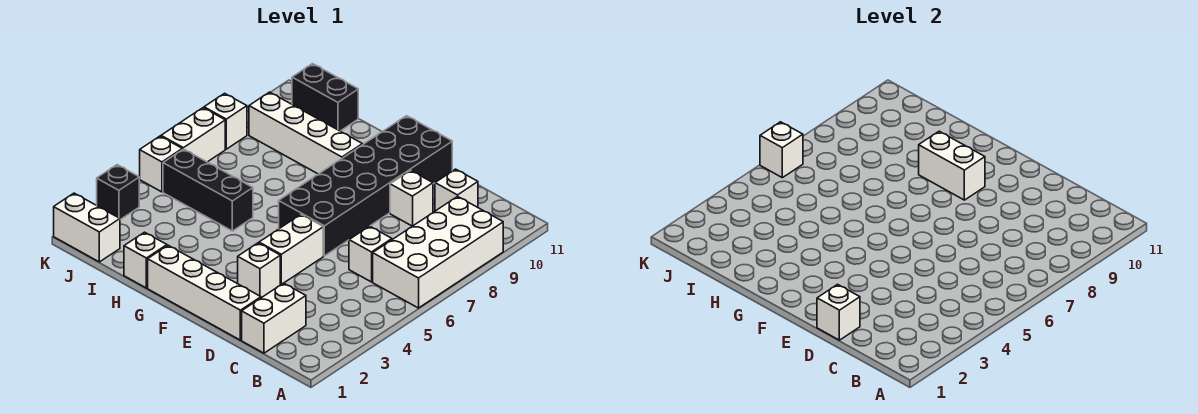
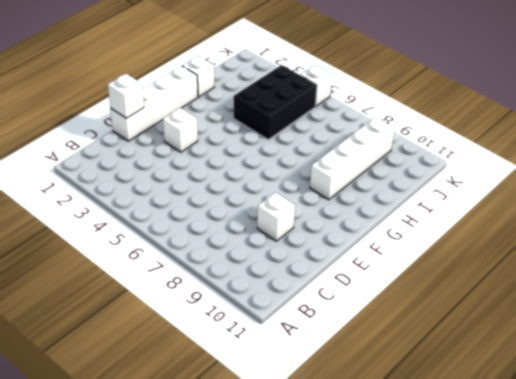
black 2x3 brick [234,65,317,140] -> black 1x3 brick [163,149,253,231]
none -> white 2x4 brick [373,196,503,308]
none -> white 1x2 brick [242,283,306,353]
none -> white 1x1 brick [349,226,392,282]

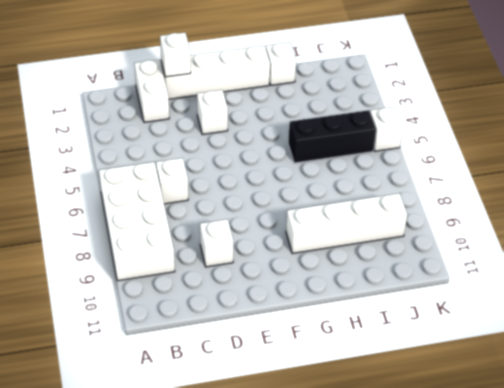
none -> white 1x1 brick [435,169,478,211]
none -> white 1x2 brick [259,214,323,284]
none -> black 2x6 brick [279,116,452,256]

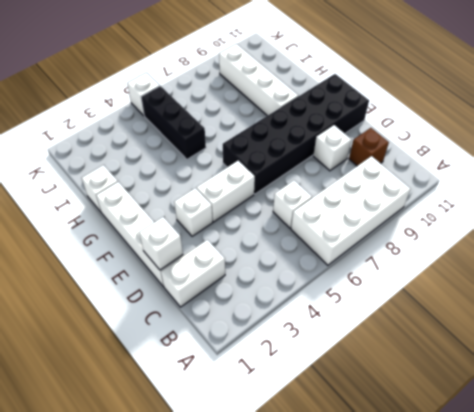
brown 1x1 brick [349,128,389,166] -> white 1x1 brick [435,169,478,211]
none -> black 1x2 brick [292,64,358,131]
none -> white 1x2 brick [54,193,120,262]
none -> black 1x1 brick [97,165,139,220]

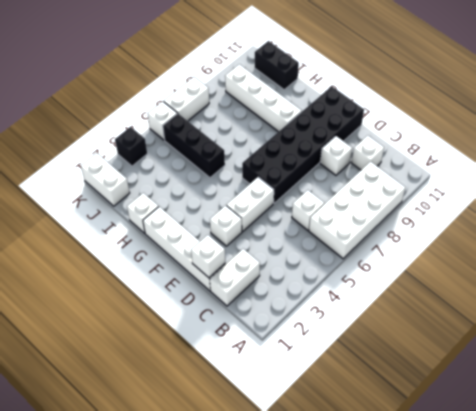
none -> white 1x1 brick [204,93,247,149]
none -> white 1x2 brick [919,131,985,200]
none -> white 1x1 brick [760,122,803,178]

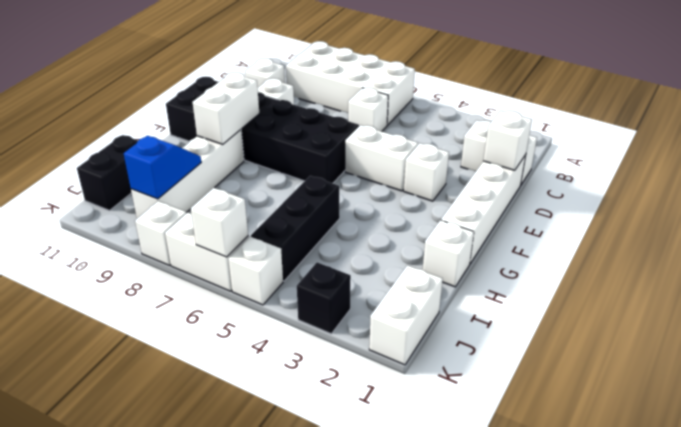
blue 1x2 slope [124,136,201,199] -> none

